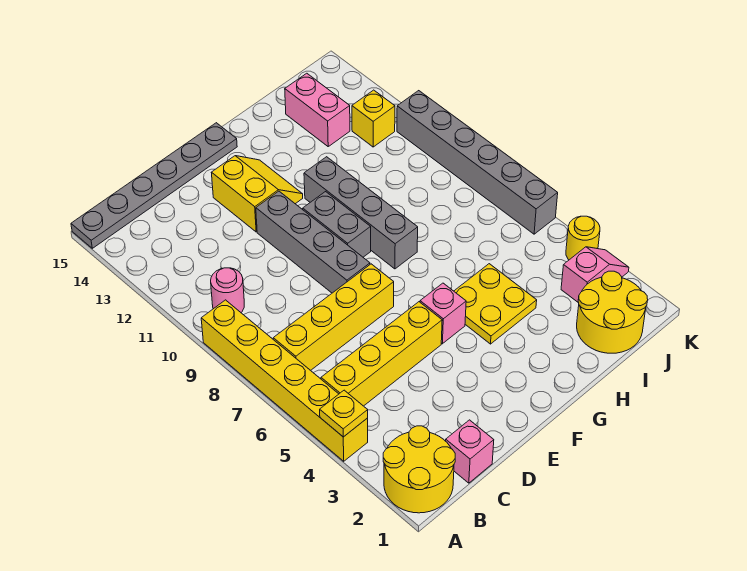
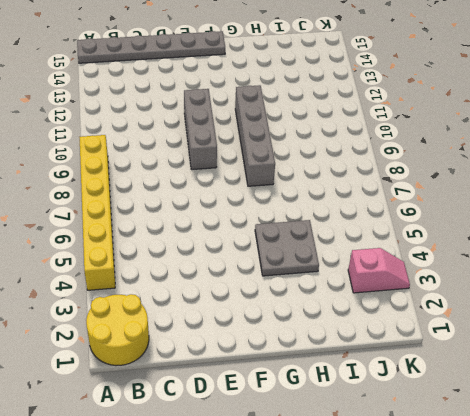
grey 1x3 brick [184,89,217,170] -> grey 1x4 brick [256,191,370,293]
grey 2x2 plate [255,220,319,276] -> yellow 2x2 plate [454,264,537,344]
none -> yellow 1x4 brick [321,302,442,406]
none -> yellow 1x4 brick [273,264,394,370]
none -> pink 1x1 round brick [211,268,244,312]

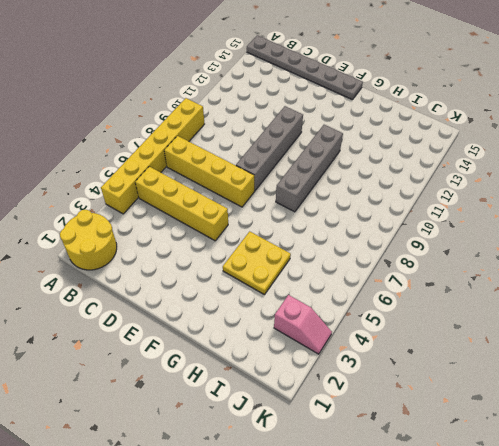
none -> pink 1x1 round brick [211,268,244,312]
none -> pink 1x1 brick [446,420,494,483]
none -> yellow 2x2 slope [211,156,303,232]

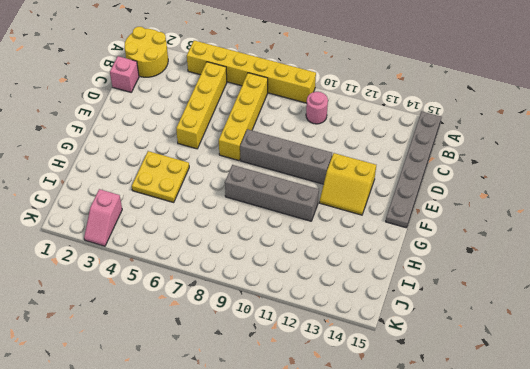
none -> pink 1x1 brick [420,283,466,344]
none -> grey 1x2 brick [303,192,371,257]
none -> yellow 2x2 round brick [577,271,648,353]

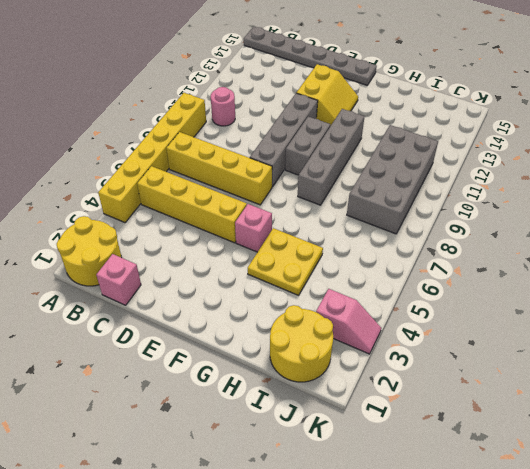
grey 2x4 brick [347,125,438,234] -> none
none -> pink 1x2 brick [285,73,350,146]
none -> yellow 1x1 brick [352,90,395,147]
none -> yellow 1x1 round brick [566,216,600,260]

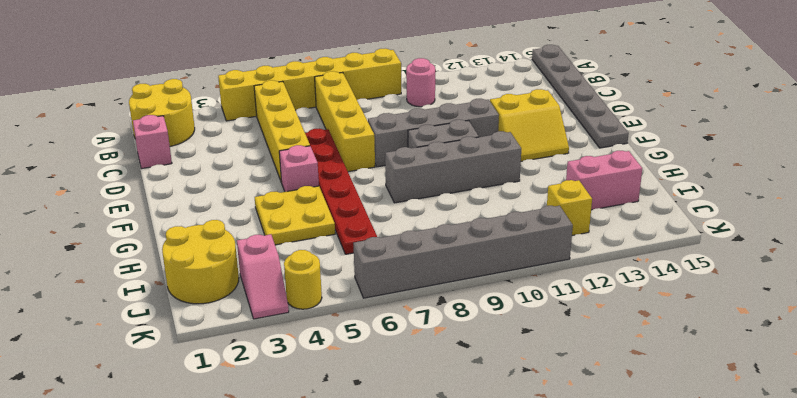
red 1x6 plate [305,128,377,254] -> none
none -> yellow 1x1 plate [320,390,368,437]

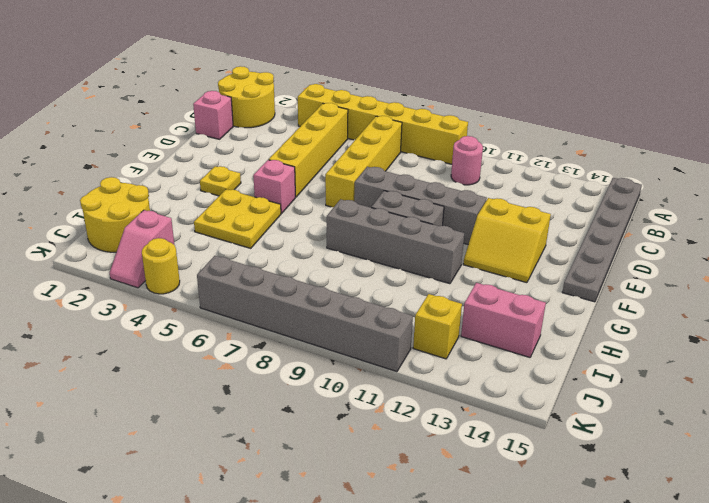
yellow 1x1 plate [200,166,241,196] -> yellow 1x1 plate moved to [320,390,368,437]

